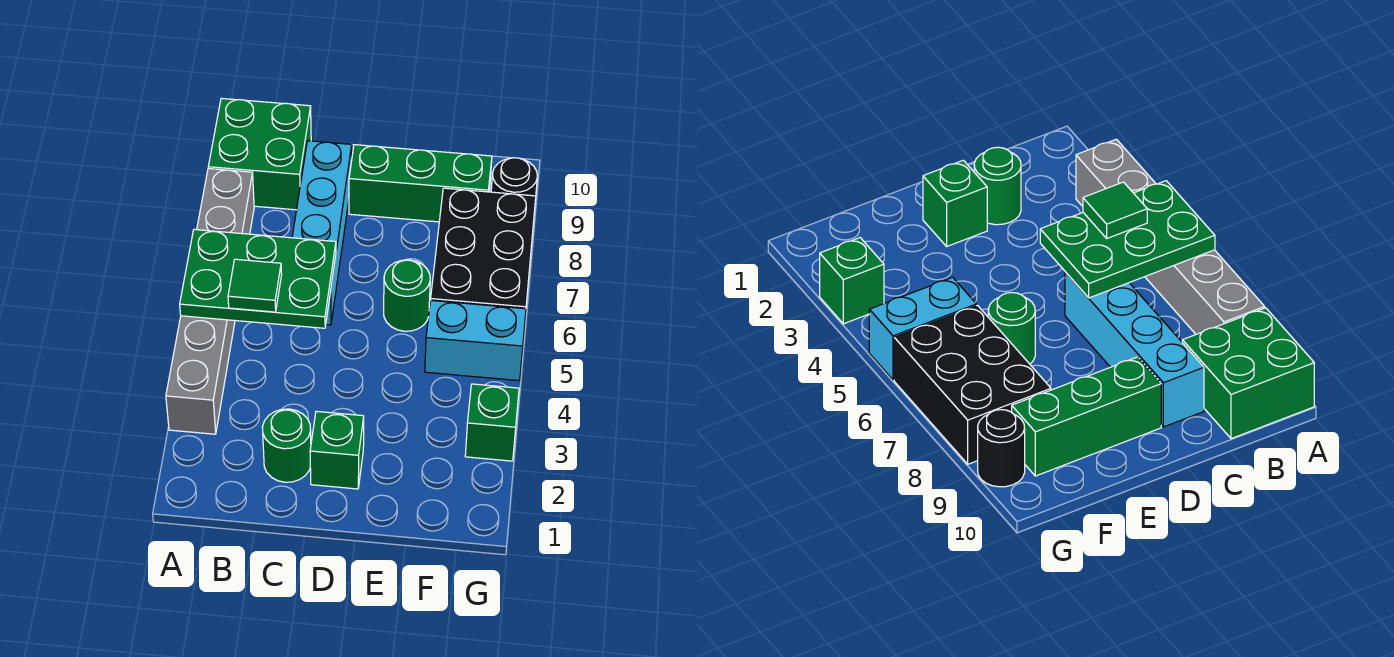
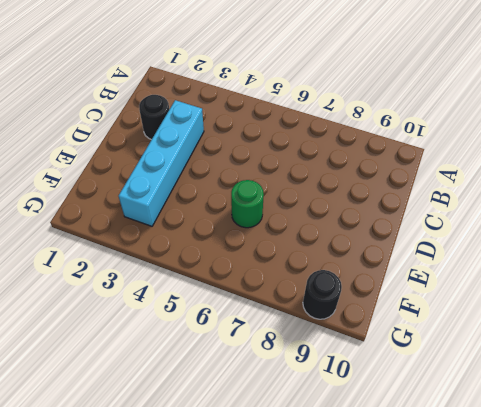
black 1x1 round brick [139,95,169,140] -> green 1x1 round brick [262,409,311,482]
cyan 1x4 brick [119,100,204,226] -> cyan 1x4 brick turned to [292,141,352,325]
none -> grey 1x6 brick [166,169,254,434]
none -> green 2x2 brick [208,98,311,210]
none -> green 1x1 brick [310,411,364,489]

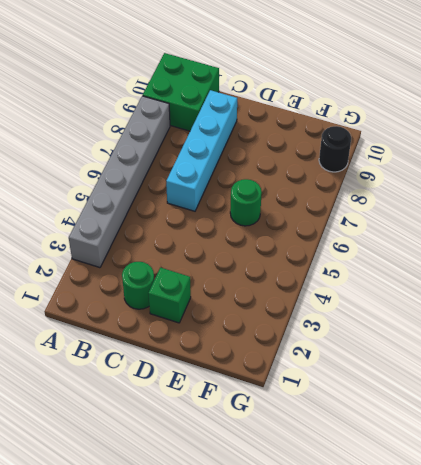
none -> green 1x3 brick [349,145,492,222]
none -> cyan 1x2 brick [425,300,526,381]
none -> black 2x3 brick [431,188,536,309]

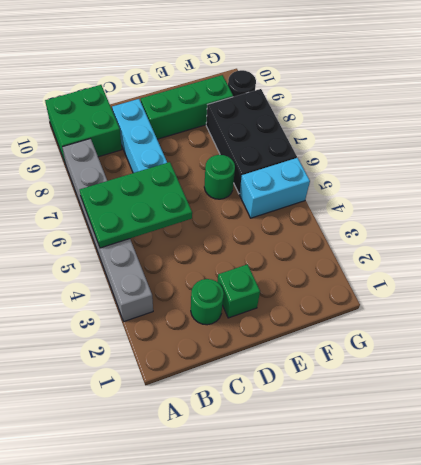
none -> green 1x1 brick [465,384,519,461]
none -> green 1x1 tile [228,259,282,312]

